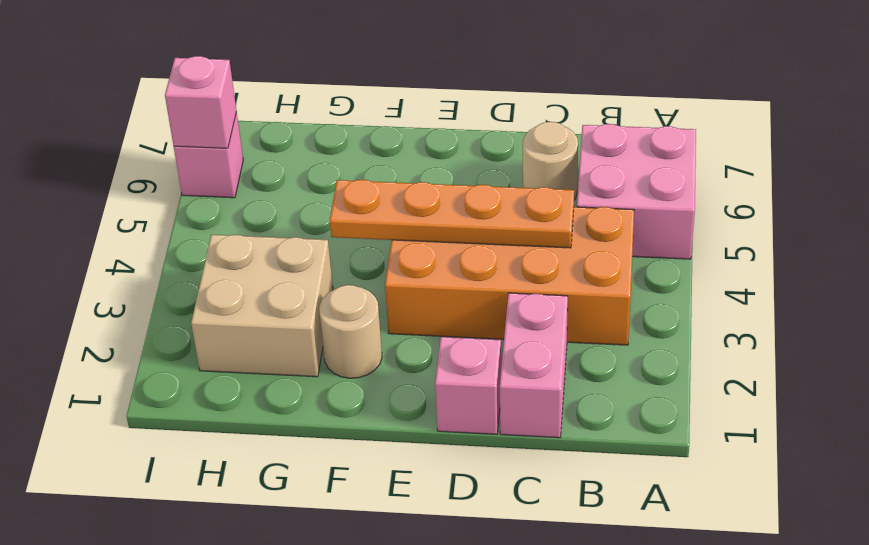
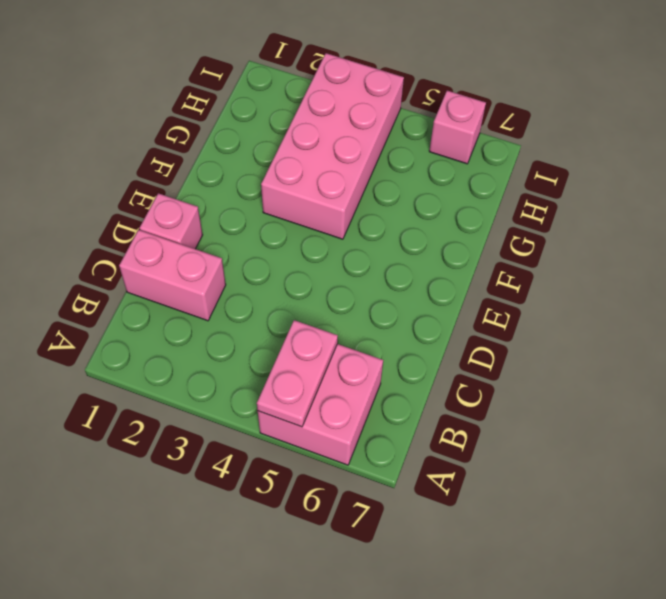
pink 1x2 plate [257,320,338,427] -> none
pink 2x4 brick [261,53,404,239] -> tan 2x2 brick [191,235,333,377]
none -> orange 2x4 brick [385,207,634,345]
none -> tan 1x1 round brick [523,122,578,200]

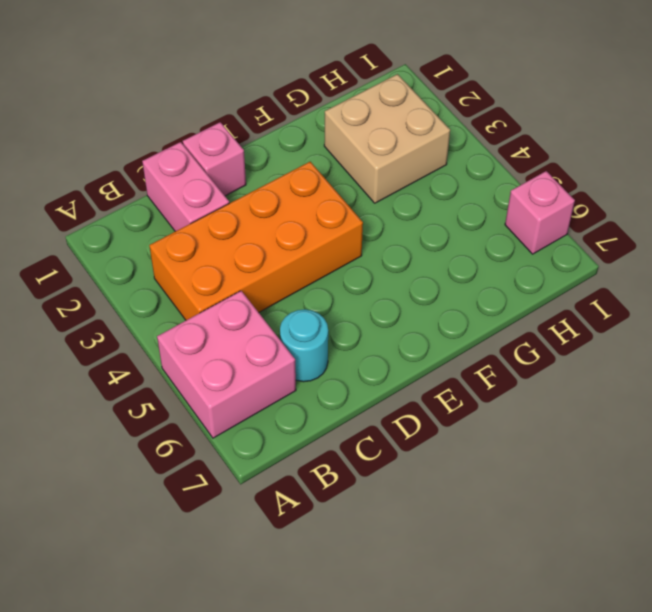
cyan 1x1 round brick [280,309,328,382] -> tan 1x1 round brick [523,122,578,200]
none -> tan 1x1 round brick [319,285,382,378]
none -> orange 1x4 plate [330,180,574,248]

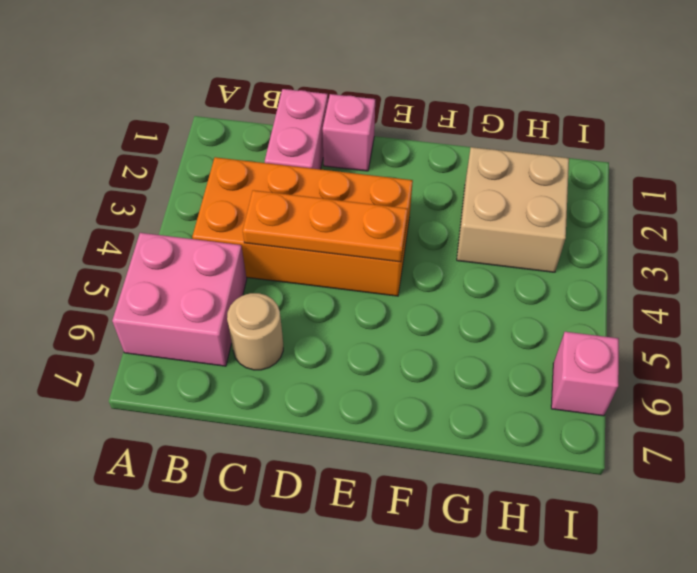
orange 1x3 plate [243,190,408,262] -> orange 1x4 plate [330,180,574,248]
none -> tan 1x1 round brick [319,285,382,378]
none -> pink 1x1 brick [165,56,237,148]

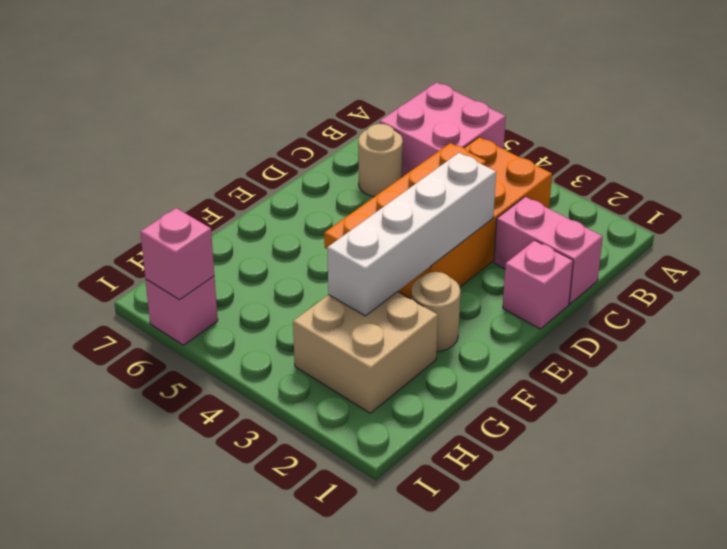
white 1x4 brick [327,153,496,316] -> none

